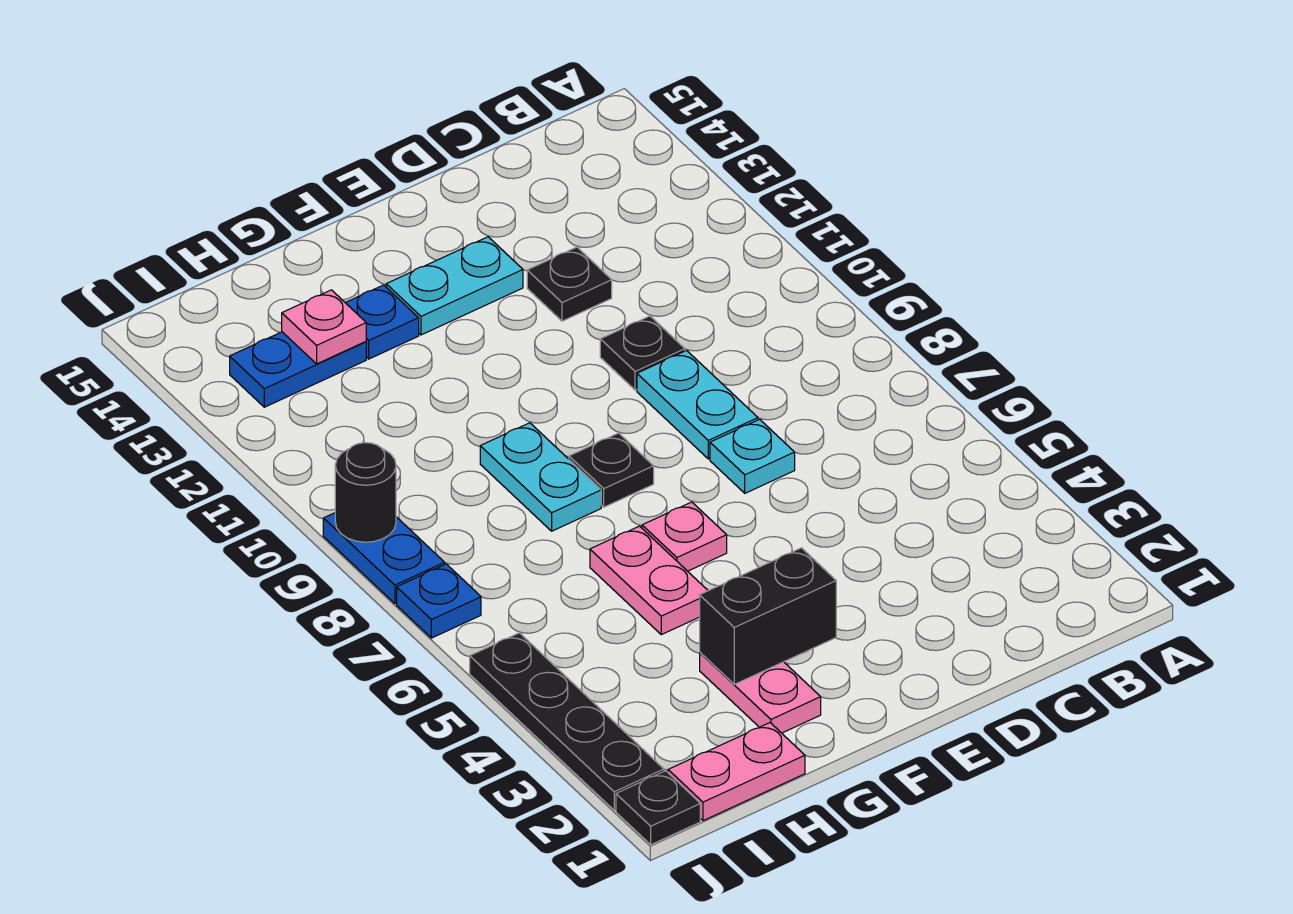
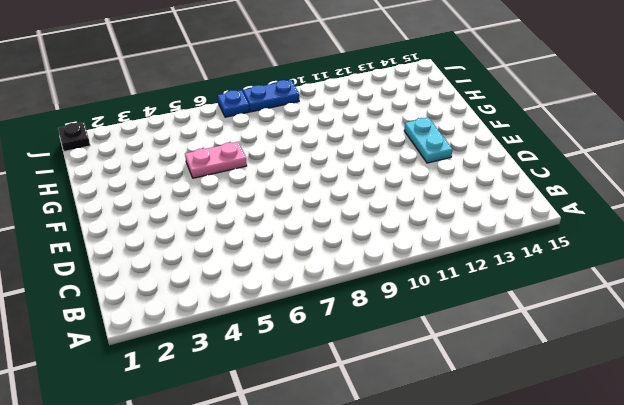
none -> cyan 1x1 plate [710,419,795,493]
none -> cyan 1x2 plate [637,351,758,459]
none -> black 1x1 plate [600,316,685,390]

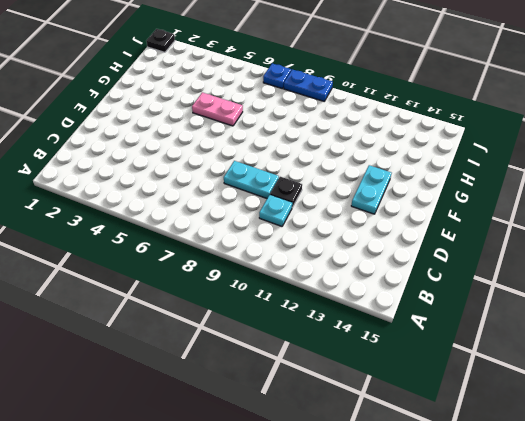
cyan 1x1 plate [259,195,292,226] -> cyan 1x1 plate moved to [710,419,795,493]
none -> black 1x1 plate [527,247,612,321]
none -> pink 1x1 plate [642,502,727,571]
none -> black 1x1 plate [569,433,654,507]

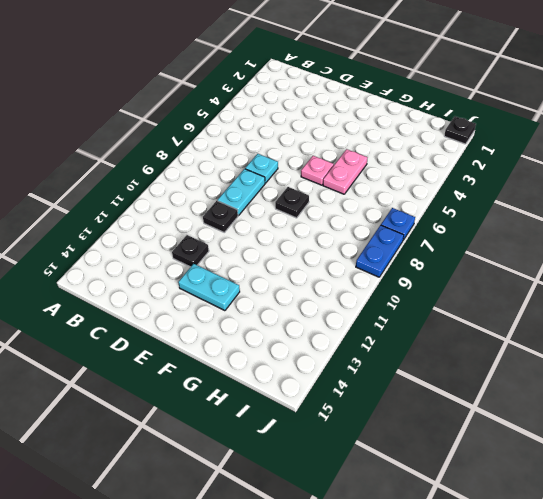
none -> pink 1x2 plate [700,653,821,733]
none -> cyan 1x2 plate [480,423,601,531]
none -> blue 1x1 plate [346,285,419,359]

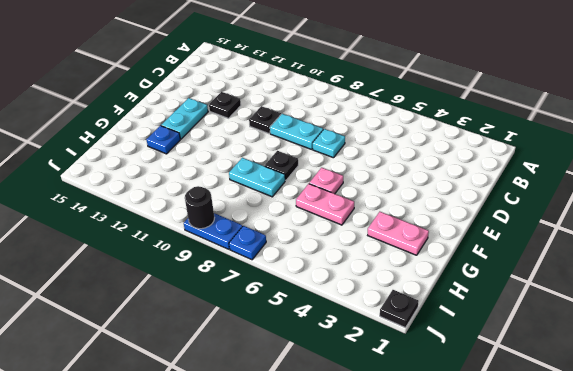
none -> pink 1x2 plate [668,723,805,821]
none -> blue 1x2 plate [230,332,366,407]
none -> black 1x4 plate [470,633,664,810]

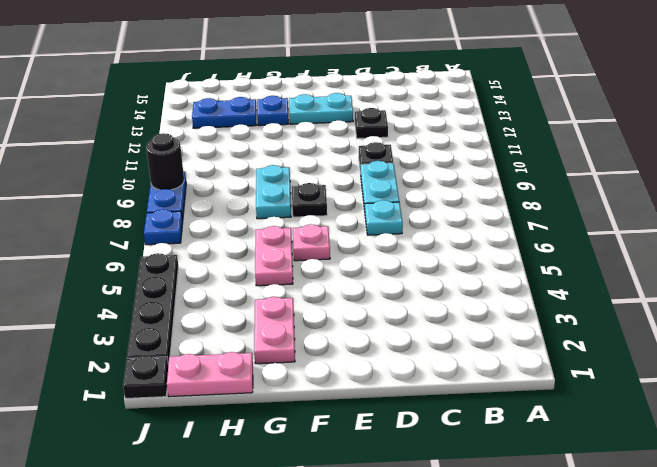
none -> black 1x2 brick [700,548,836,684]
none -> pink 1x1 plate [282,290,366,364]

